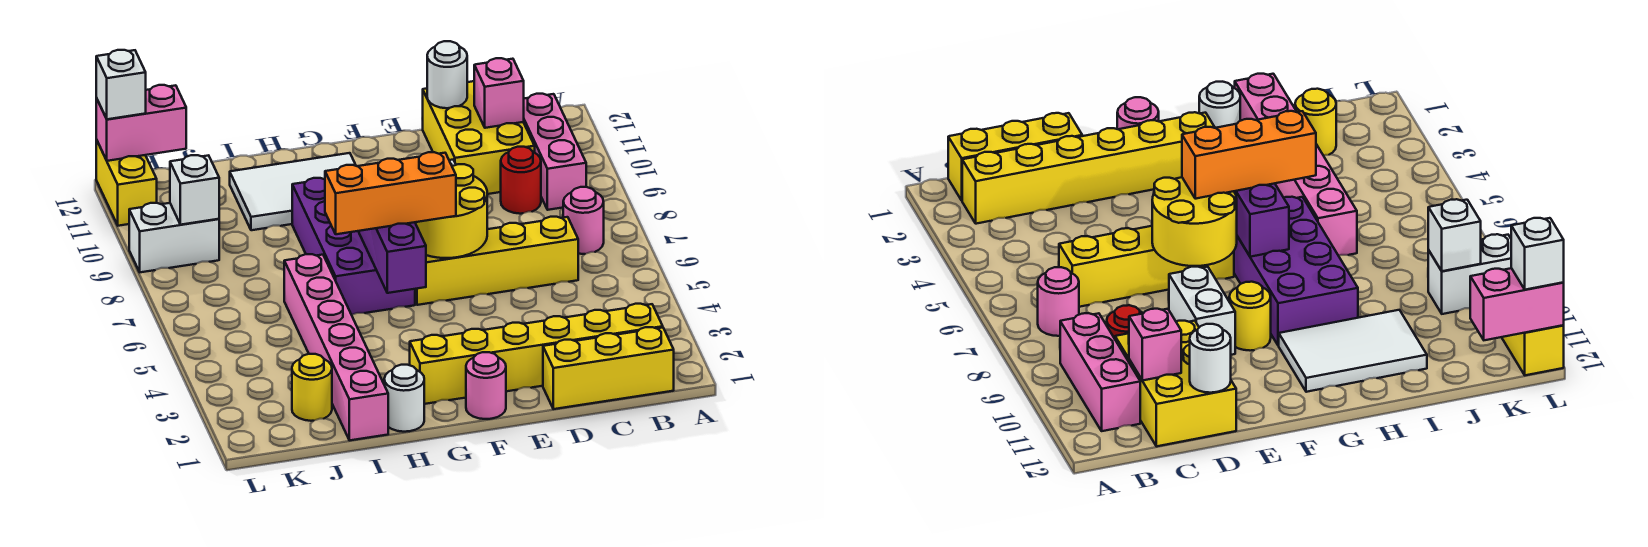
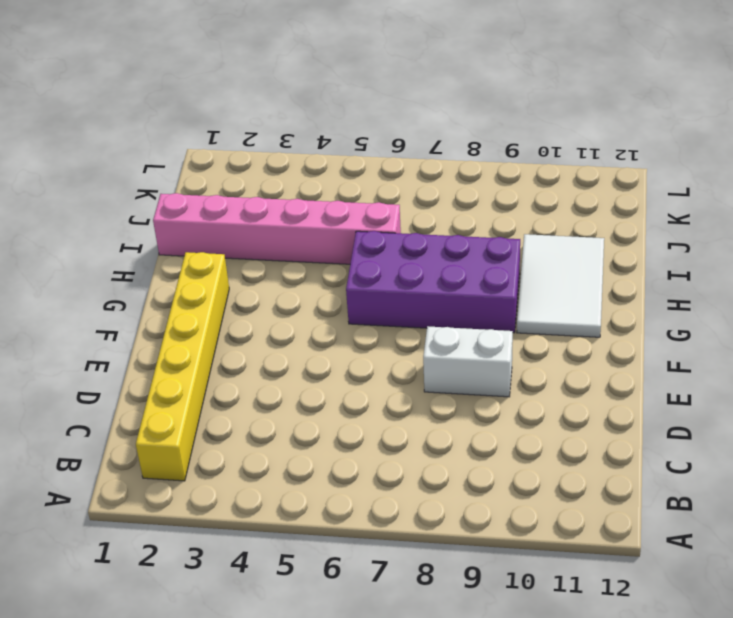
none -> yellow 1x3 brick [543,327,674,409]
none -> pink 1x1 round brick [563,187,604,254]
none -> pink 1x3 brick [524,94,586,210]

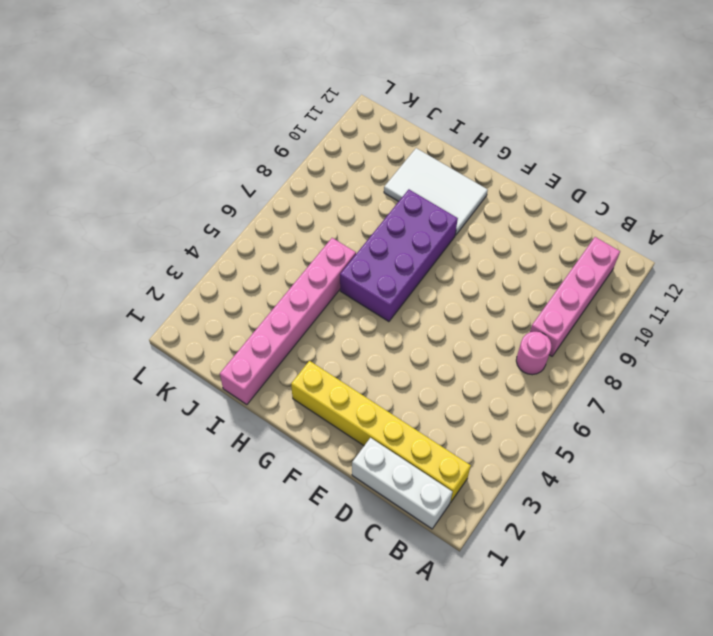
white 1x3 brick [352,438,452,529] -> yellow 1x3 brick [543,327,674,409]
pink 1x4 brick [530,237,620,356] -> pink 1x3 brick [524,94,586,210]
none -> yellow 1x4 brick [415,217,578,305]
none -> red 1x1 round brick [501,147,541,214]
none -> yellow 2x3 brick [423,81,535,194]

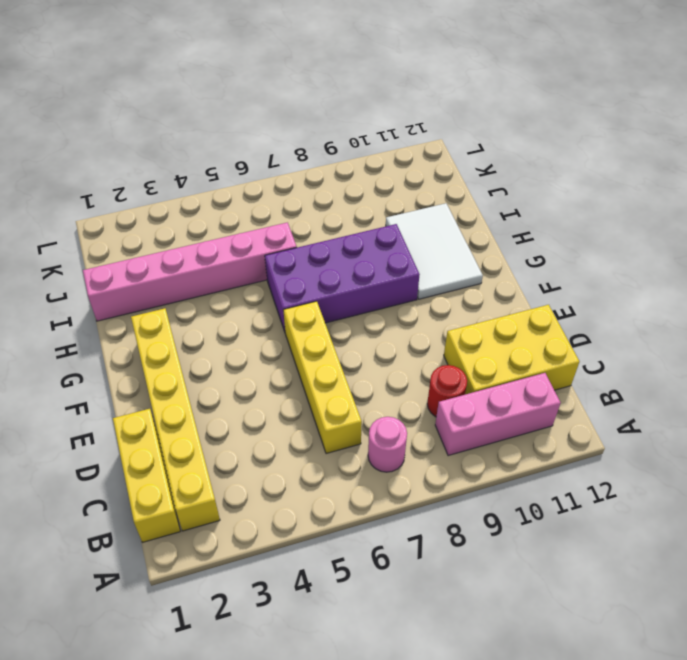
none -> white 1x2 brick [1169,267,1235,355]
none -> pink 1x1 round brick [466,352,506,419]
none -> yellow 1x1 round brick [1229,282,1271,351]

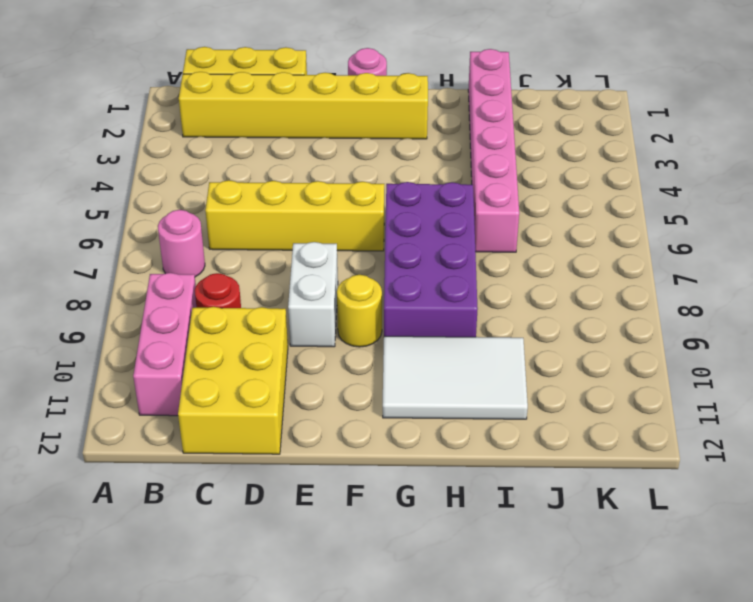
none -> white 1x1 round brick [384,365,424,432]
none -> yellow 1x1 round brick [292,354,332,421]
none -> white 1x2 brick [129,203,219,272]

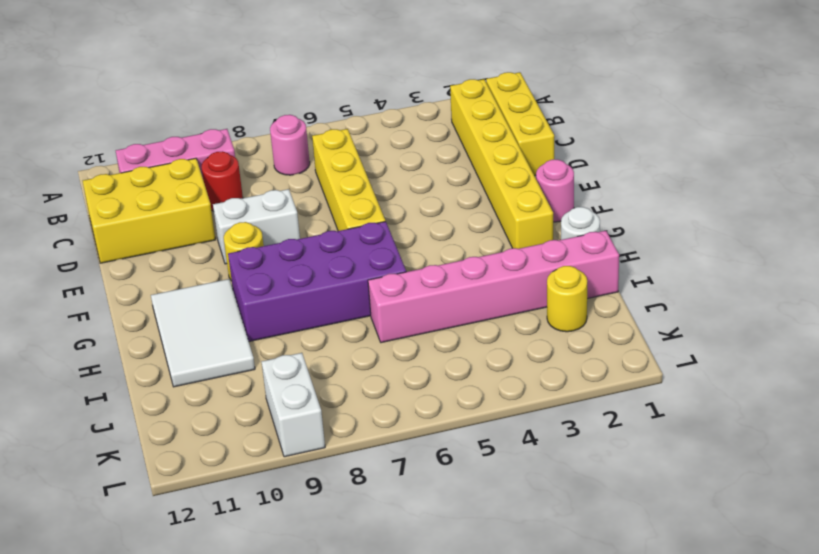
none -> yellow 1x2 brick [96,140,157,226]
none -> pink 1x1 brick [474,58,524,128]
none -> white 1x1 round brick [427,41,467,108]

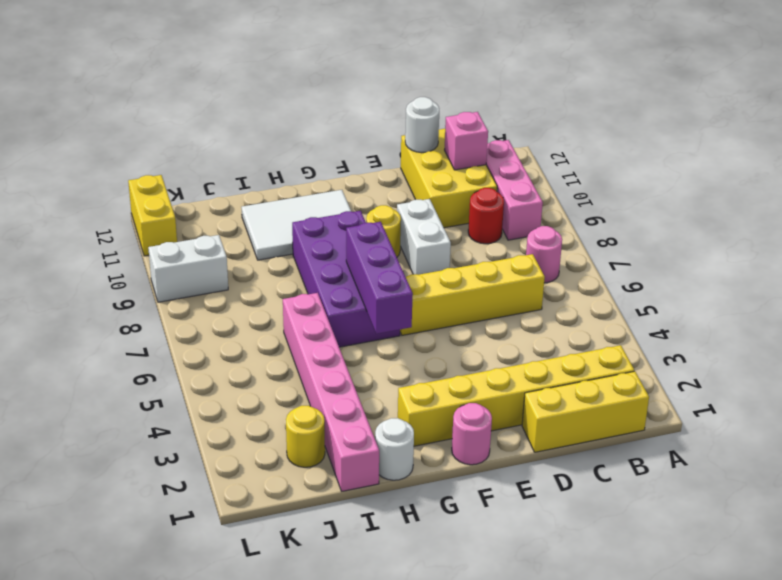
none -> yellow 2x2 round brick [415,164,487,258]
none -> white 1x1 brick [170,155,219,225]
none -> pink 1x2 brick [96,85,186,161]

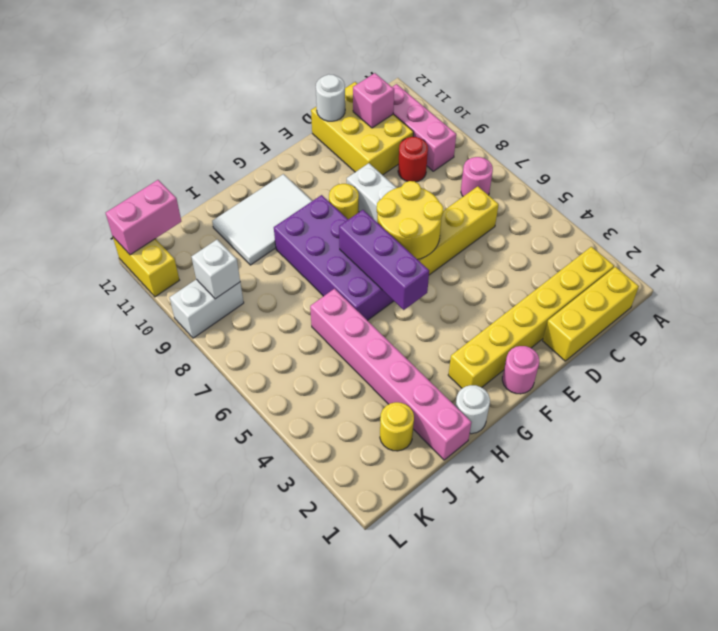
none -> orange 1x3 brick [325,152,456,234]
none -> white 1x1 brick [96,50,146,119]

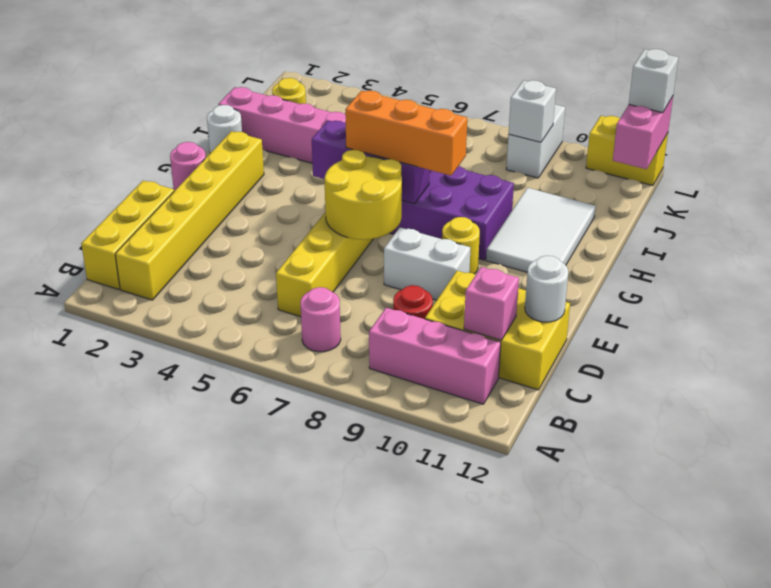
orange 1x3 brick [345,91,467,176] -> orange 1x3 brick turned to [325,152,456,234]

